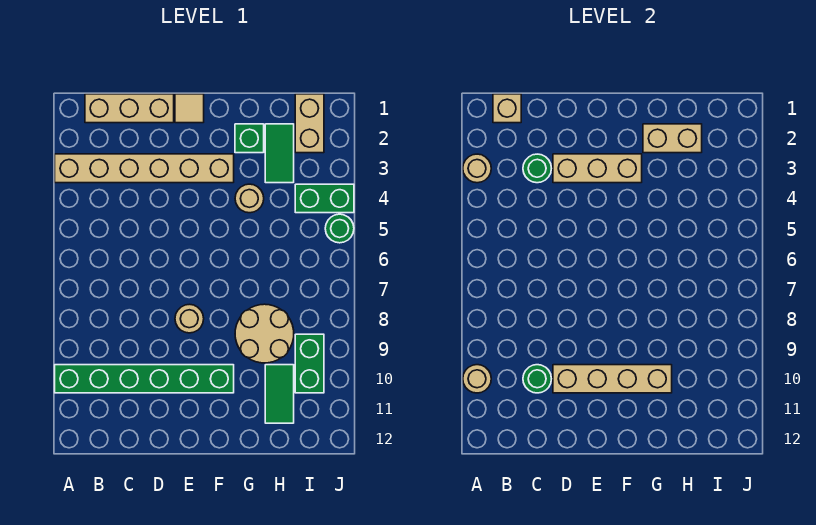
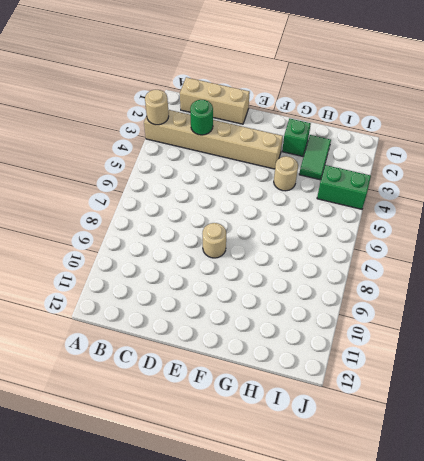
none -> green 1x6 brick [55,365,234,393]
none -> tan 1x1 tile [175,94,204,123]
none -> tan 2x2 round brick [235,304,294,363]

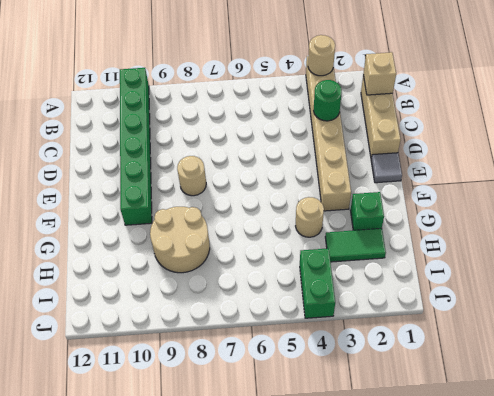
grey 1x1 tile [371,153,402,183] -> tan 1x1 tile [175,94,204,123]
none -> green 1x2 tile [265,365,294,423]
none -> tan 1x2 brick [295,94,324,153]
none -> green 1x2 brick [295,334,324,393]

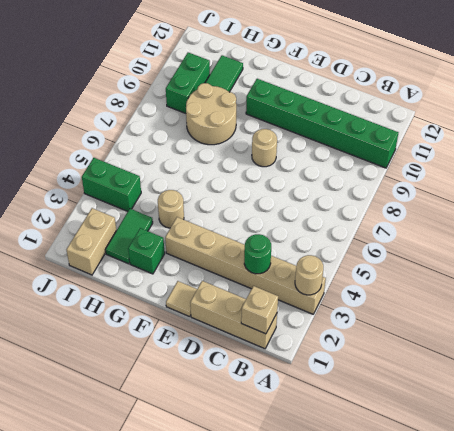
none -> green 1x1 round brick [325,214,354,243]
none -> tan 1x1 round brick [463,365,491,393]
none -> green 1x1 round brick [523,365,551,393]

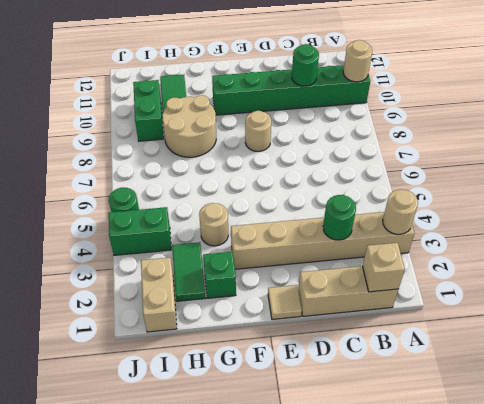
none -> tan 1x3 brick [553,154,642,183]
none -> tan 1x4 brick [553,365,672,393]
none -> tan 1x2 brick [643,124,702,153]

